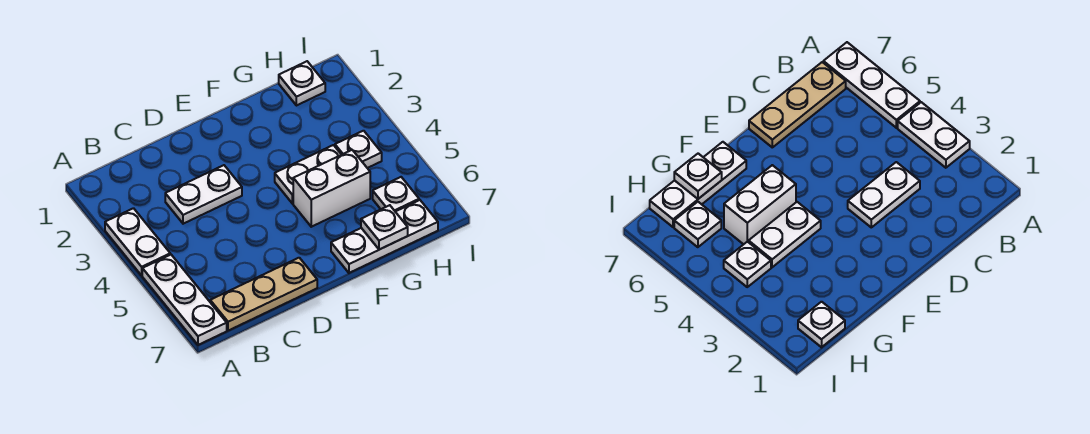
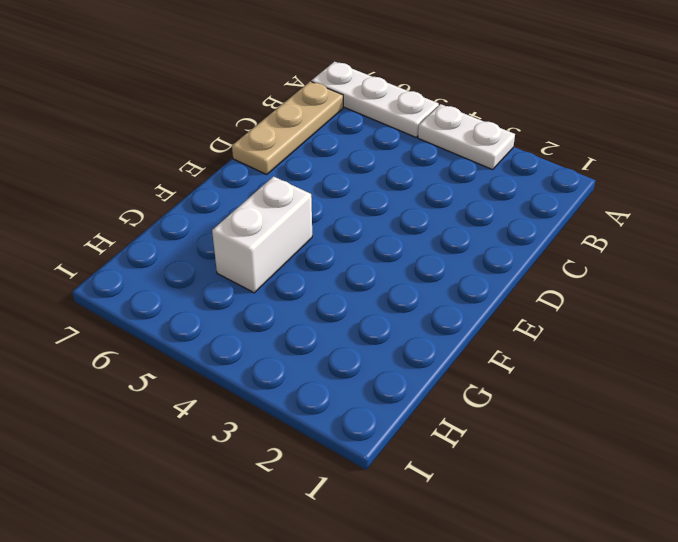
none -> white 1x2 plate [165,165,242,224]
none -> white 1x2 plate [275,145,341,204]

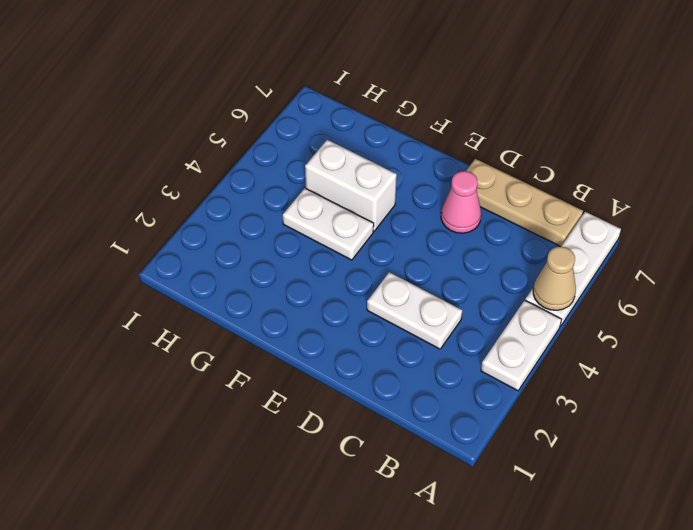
tan 1x1 cone [533,247,576,310] -> none
pink 1x1 cone [441,171,481,233] -> none
none -> white 1x3 plate [331,200,438,273]
none -> white 1x1 plate [279,61,325,106]

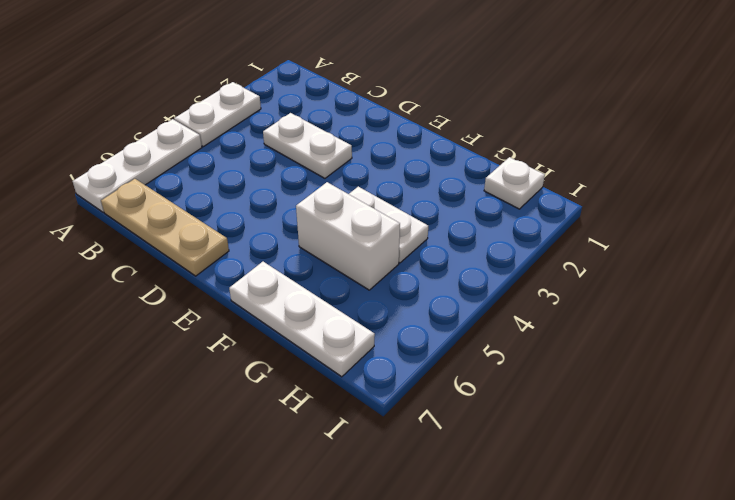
none -> white 1x1 plate [335,131,382,168]
none -> white 1x1 plate [373,177,419,212]

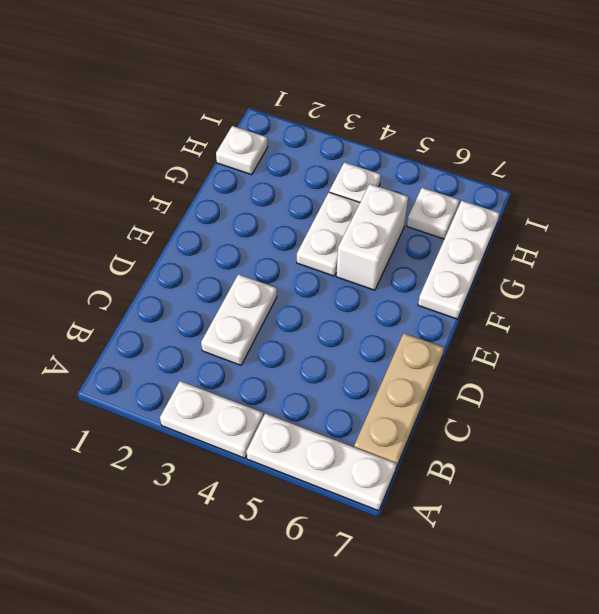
none -> white 1x1 plate [361,205,408,250]

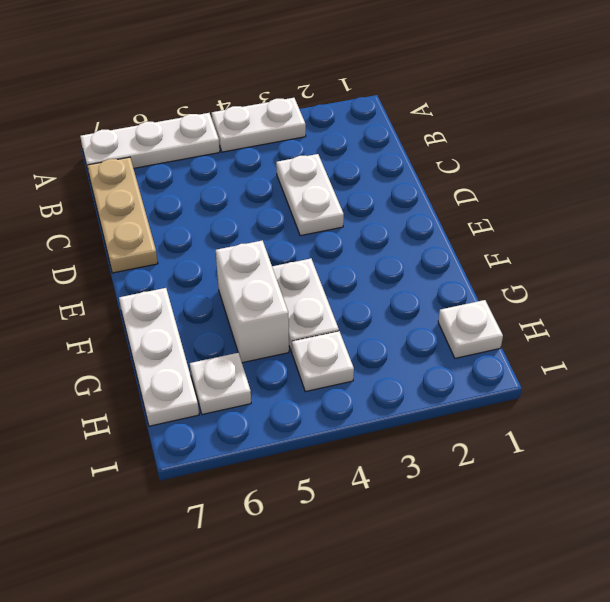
none -> white 1x1 plate [361,205,408,250]

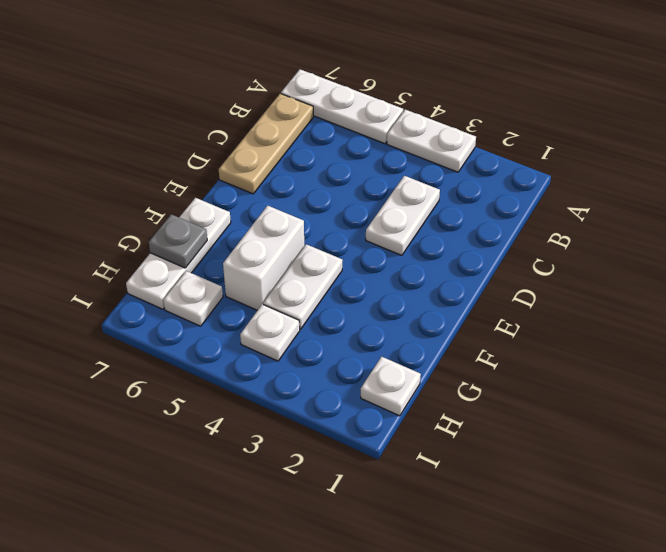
grey 1x1 plate [149,214,207,268] -> white 1x1 plate [361,205,408,250]

